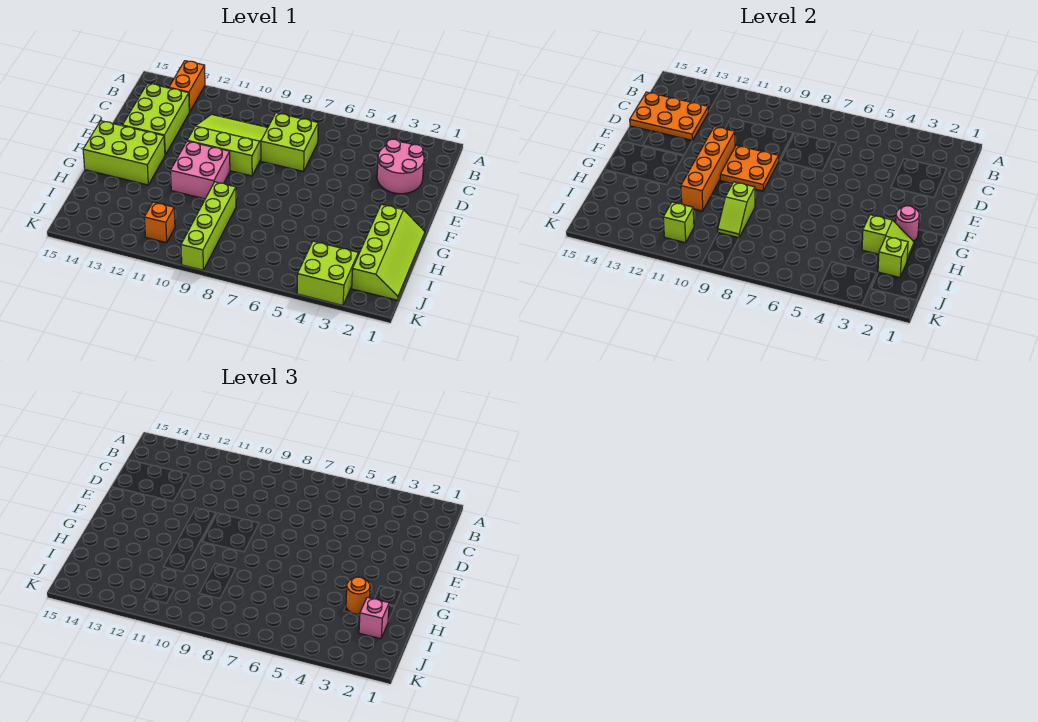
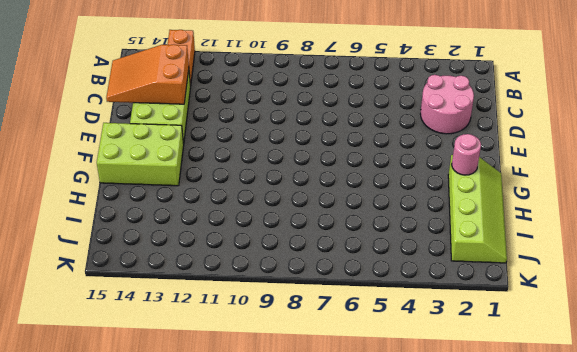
orange 2x3 slope [106,45,189,104] -> orange 2x3 plate [630,92,708,141]
none -> lime 2x2 brick [261,113,318,171]
none -> lime 3x3 slope [187,114,268,176]
none -> pink 2x2 brick [171,141,230,199]

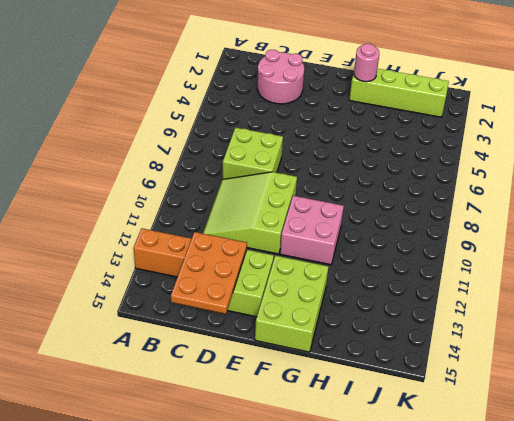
none -> lime 1x4 brick [181,182,236,270]
none -> lime 2x2 brick [297,241,358,305]
none -> orange 1x1 brick [144,202,175,243]

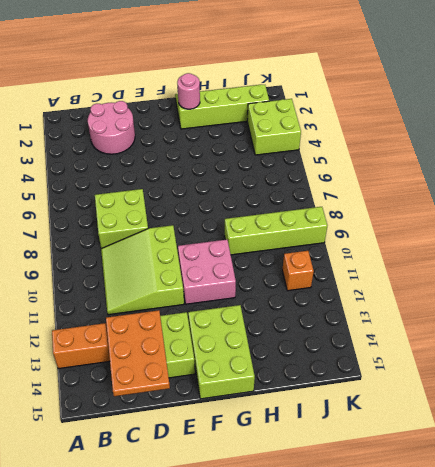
none -> orange 2x2 plate [720,145,779,191]
none -> orange 1x4 brick [681,127,735,211]
none -> lime 1x2 slope [862,215,914,260]

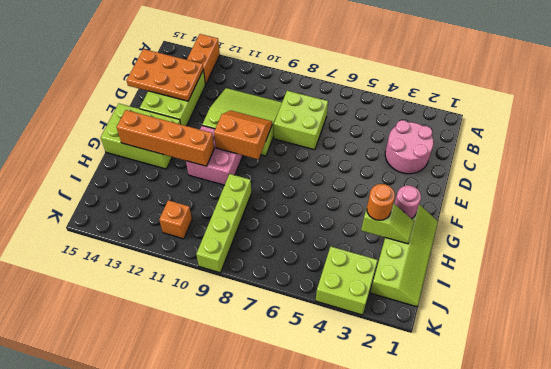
orange 2x2 slope [214,110,272,159] -> orange 2x2 plate [720,145,779,191]
orange 1x4 brick [117,110,214,166] -> orange 1x4 brick turned to [681,127,735,211]
none -> lime 1x2 slope [718,182,755,238]
none -> lime 1x1 brick [878,236,908,277]
none -> lime 1x1 brick [663,202,694,243]

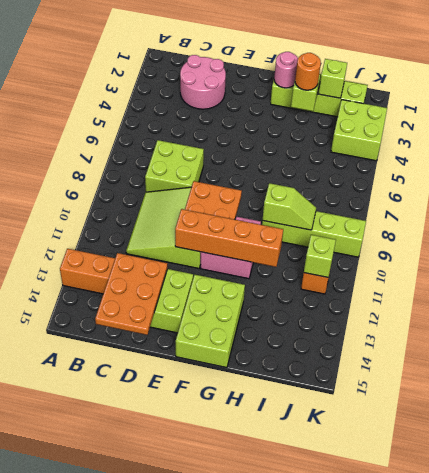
none -> pink 1x1 brick [359,597,389,639]

